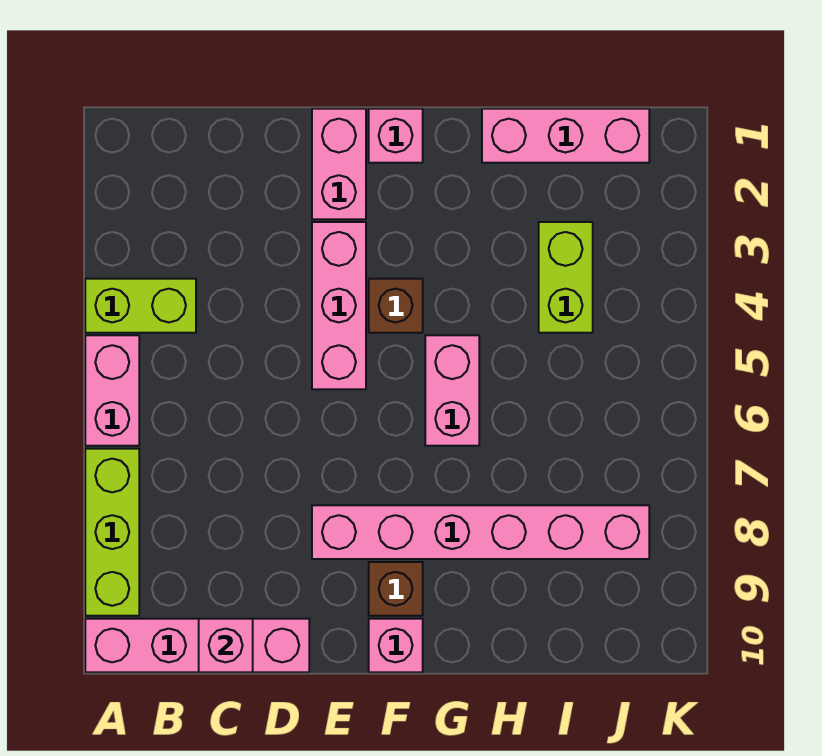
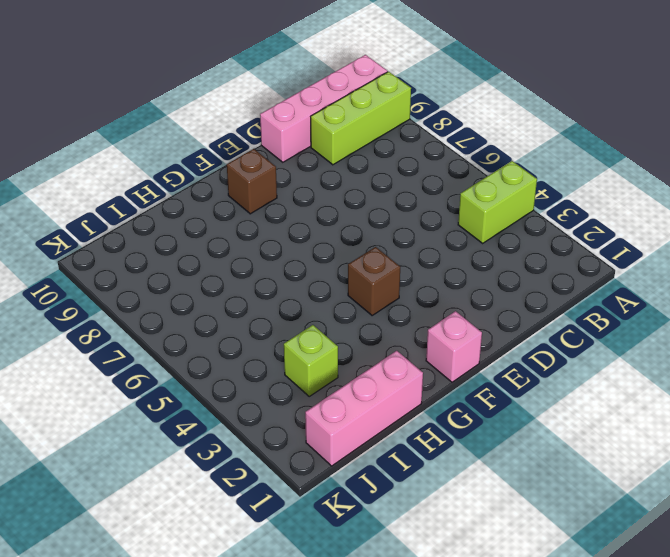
lime 1x3 brick [311,72,411,165] -> lime 1x3 brick turned to [85,449,139,616]
lime 1x1 brick [284,325,338,396] -> lime 1x2 brick [539,222,593,333]
none -> pink 1x2 brick [85,335,139,446]
none -> pink 1x2 brick [312,109,366,219]
none -> pink 1x3 brick [312,222,366,389]

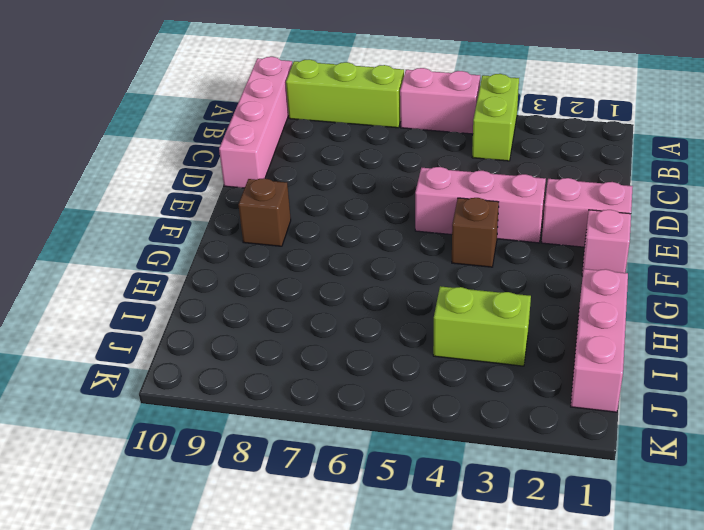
none -> pink 1x6 brick [312,505,649,559]
none -> pink 1x1 brick [369,619,423,672]
none -> pink 1x2 brick [425,335,479,446]

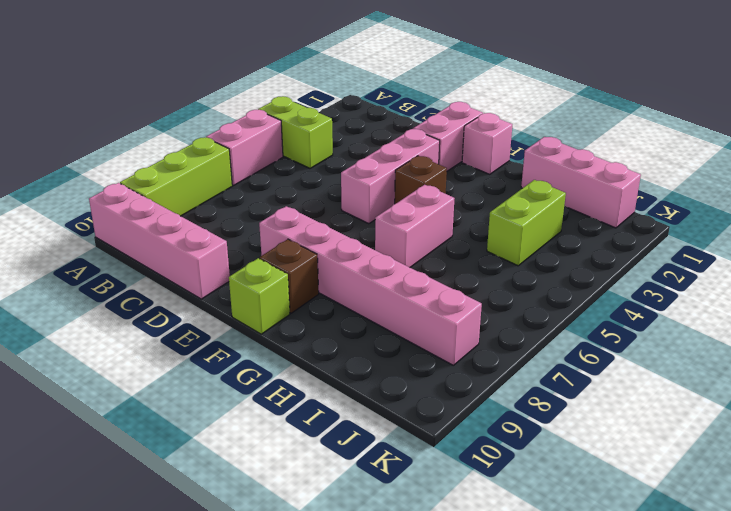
lime 1x1 brick [229,258,290,334] -> pink 1x1 brick [369,619,423,672]
none -> pink 1x1 brick [199,619,253,672]

